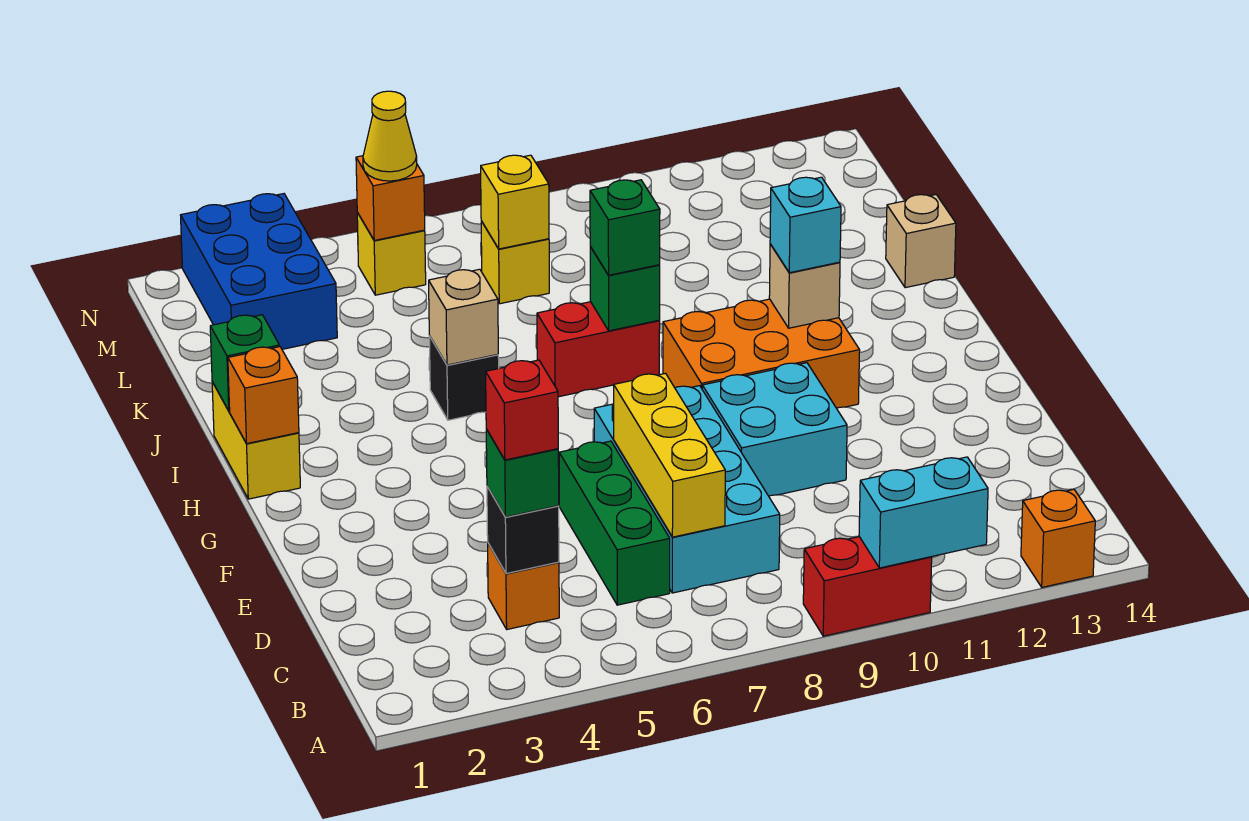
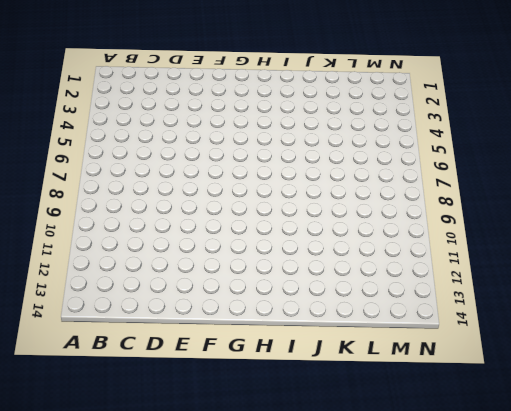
none -> red 1x2 brick [803,537,932,636]
none -> orange 1x1 brick [1021,489,1095,587]
none -> orange 1x1 brick [488,543,559,629]

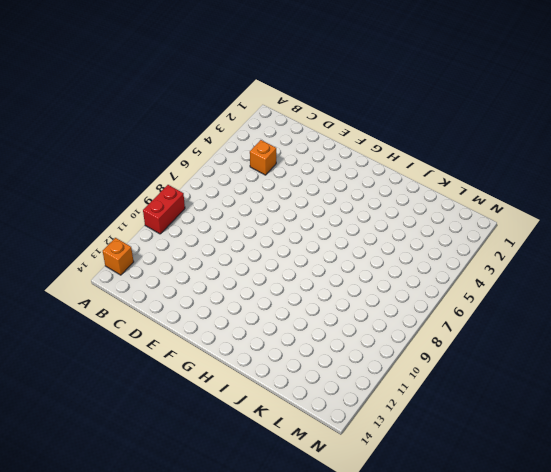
none -> green 1x3 brick [559,441,670,605]
none -> cyan 2x4 brick [594,386,780,593]
none -> cyan 2x2 brick [702,363,847,496]

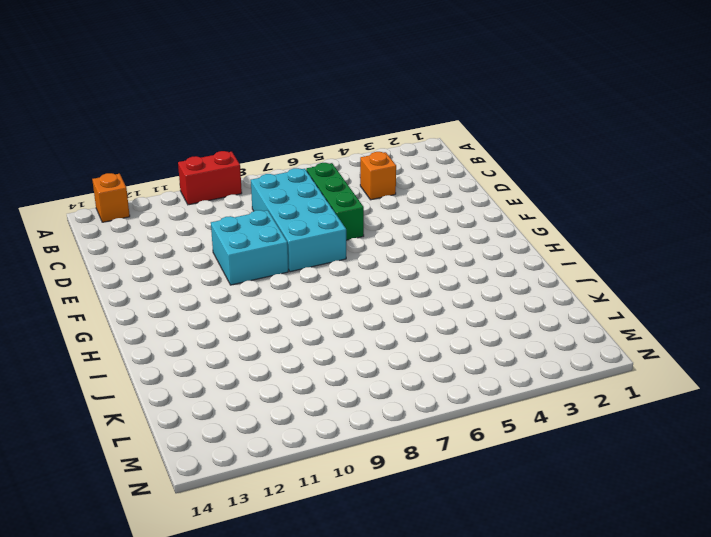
none -> orange 2x3 brick [663,299,860,408]
none -> yellow 1x2 brick [212,382,300,499]
none -> black 1x1 brick [429,336,499,420]

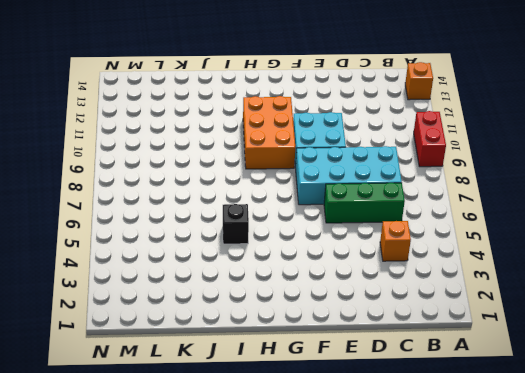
none -> yellow 1x2 brick [212,382,300,499]
none -> red 1x2 brick [537,302,660,397]
none -> tan 1x1 brick [886,195,956,288]

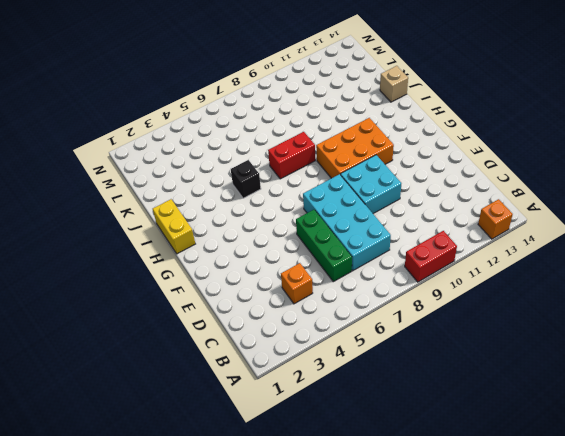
none -> blue 2x3 brick [181,194,337,349]
none -> yellow 1x1 brick [481,221,549,304]
none -> yellow 1x1 brick [357,212,426,295]

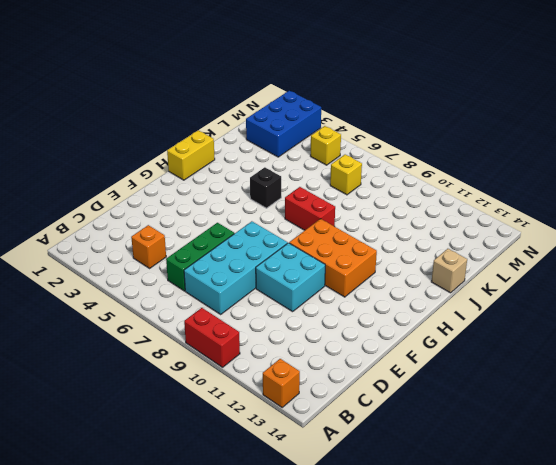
none -> cyan 1x2 brick [859,457,988,568]
none -> black 1x1 brick [487,486,559,574]
none -> yellow 1x3 brick [614,373,725,537]

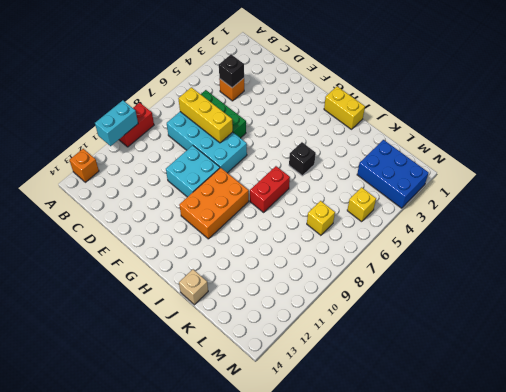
none -> orange 1x1 brick [228,347,299,443]
none -> tan 1x1 brick [769,244,840,328]
none -> green 1x1 brick [210,315,279,411]

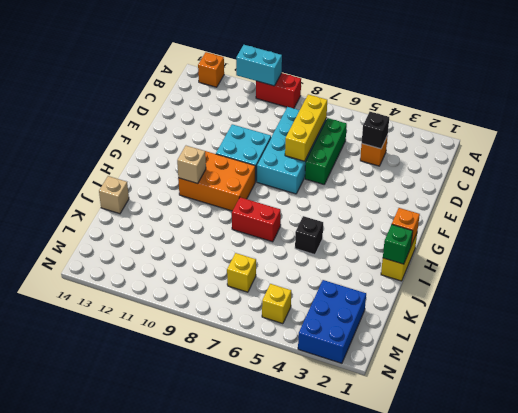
none -> tan 1x1 brick [429,269,498,365]
none -> green 1x1 brick [590,247,660,331]
none -> yellow 1x1 brick [481,155,549,249]

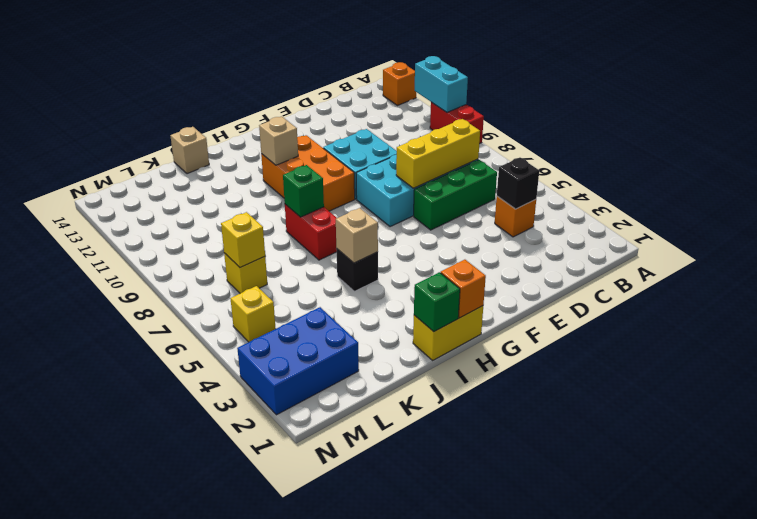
none -> orange 1x1 brick [356,156,425,240]
none -> green 1x1 brick [486,429,559,517]
none -> cyan 1x1 brick [770,177,841,273]

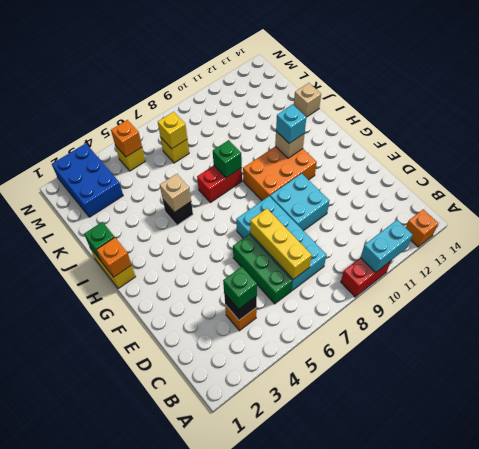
none -> green 1x1 brick [590,180,660,275]
none -> yellow 1x1 cone [363,91,417,181]
none -> red 1x1 brick [486,360,558,460]

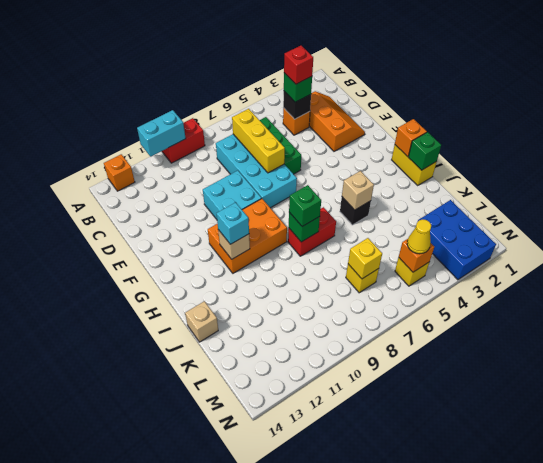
orange 2x3 slope [309,91,365,151] -> none

